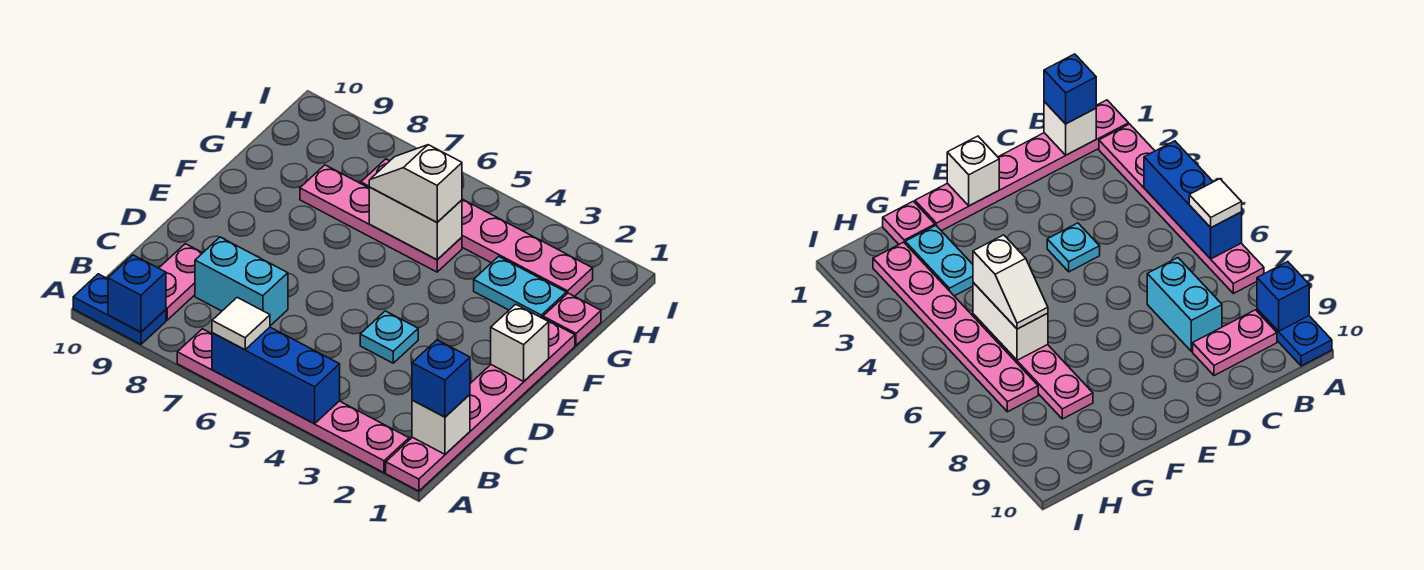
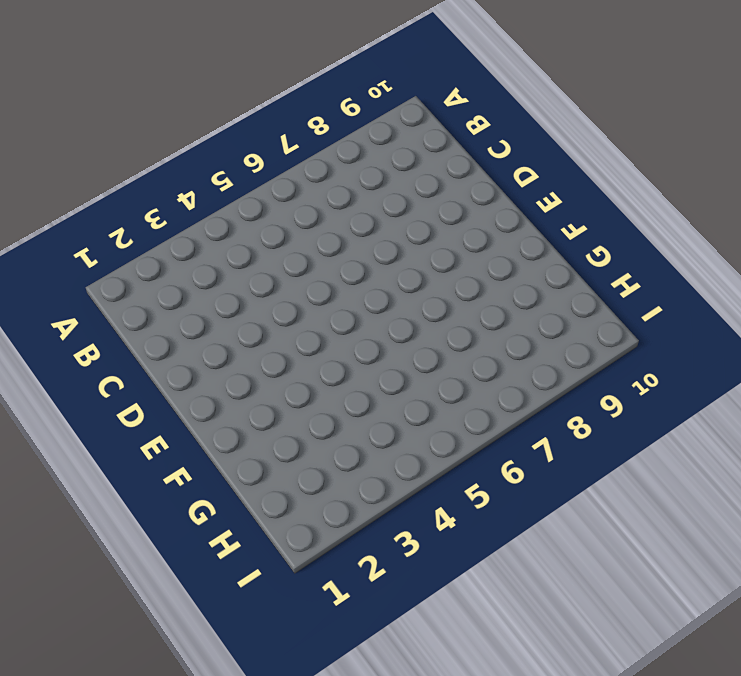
none -> pink 1x6 plate [386,318,575,491]
none -> pink 1x6 plate [177,329,409,473]
none -> blue 1x2 plate [73,274,166,344]

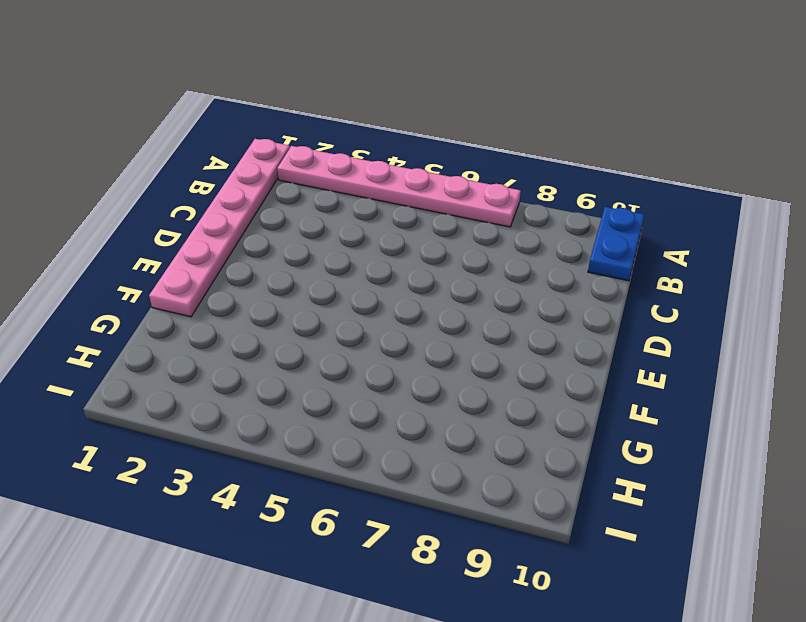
blue 1x2 plate [588,207,644,281] -> blue 1x2 plate turned to [73,274,166,344]
none -> pink 1x2 plate [159,244,202,320]
none -> cyan 1x2 brick [195,237,288,326]
none -> cyan 1x1 plate [360,311,418,363]

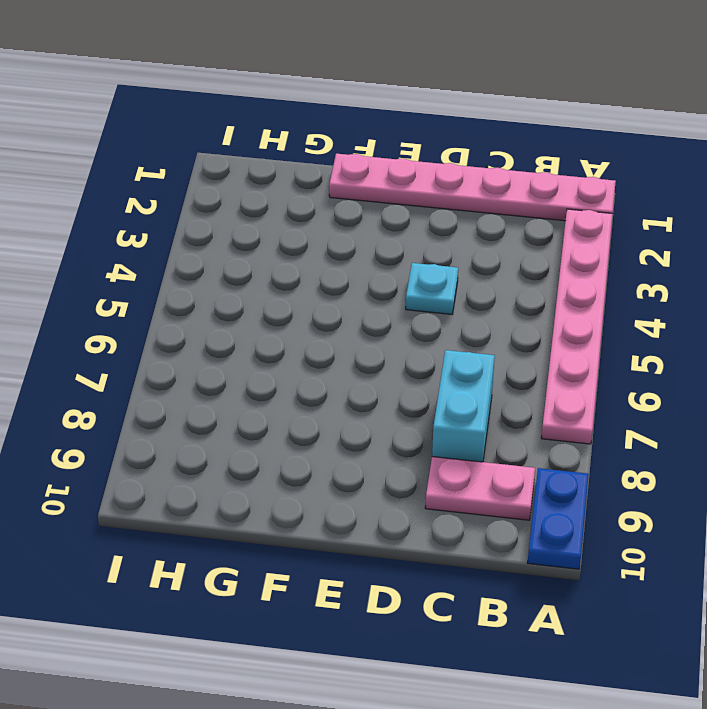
none -> pink 1x1 plate [543,293,601,345]
none -> cyan 1x2 plate [474,256,566,318]
none -> pink 1x4 plate [300,165,462,272]

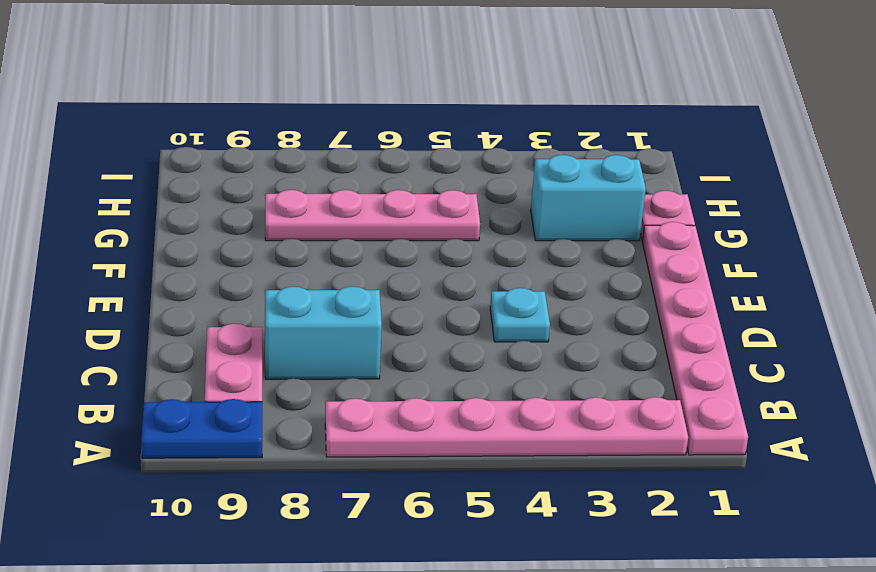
cyan 1x2 brick [531,155,646,241] -> cyan 1x2 plate [474,256,566,318]
none -> pink 1x6 plate [361,159,593,296]
none -> blue 1x3 brick [212,327,340,424]
none -> blue 1x1 brick [108,255,166,332]

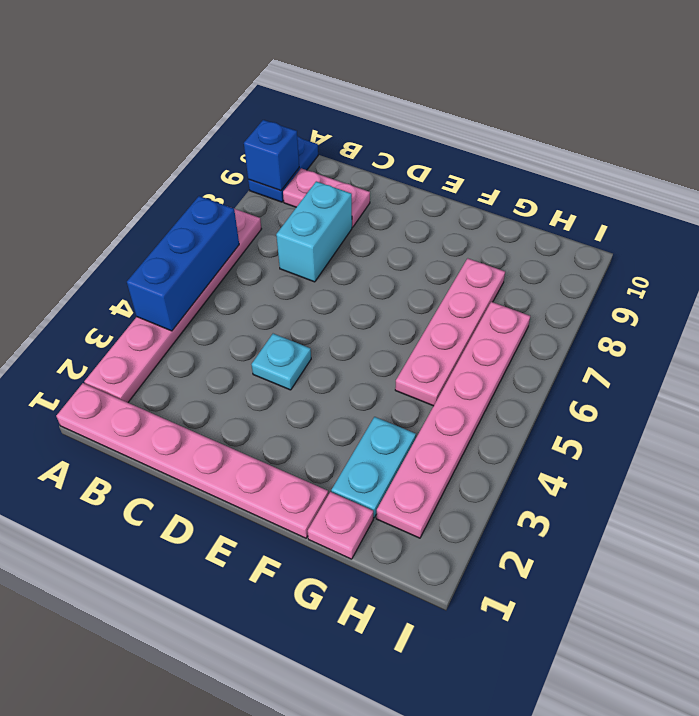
none -> white 1x1 brick [412,395,470,454]
none -> white 1x1 brick [491,304,549,381]
none -> white 1x2 brick [369,187,462,260]

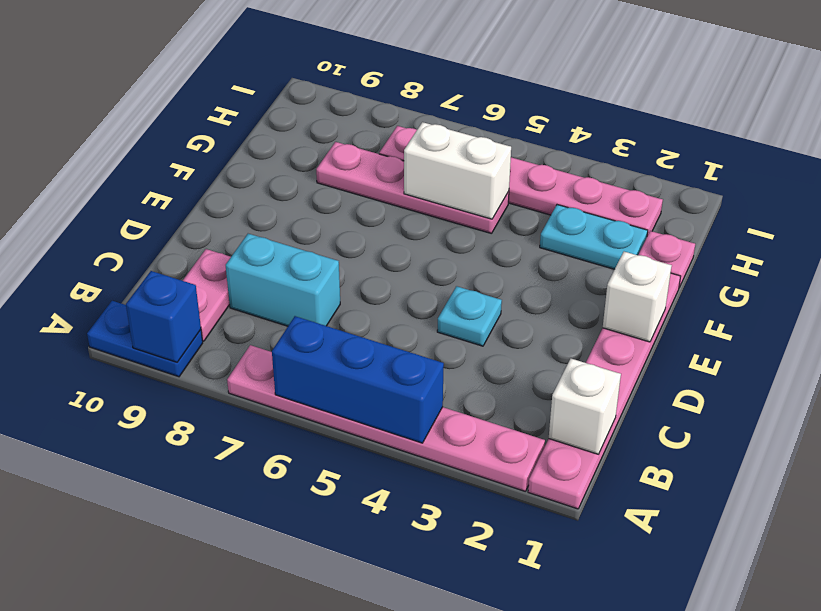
none -> white 1x1 tile [212,297,270,350]
none -> blue 1x1 brick [412,340,470,417]
none -> white 1x2 slope [369,145,462,222]

